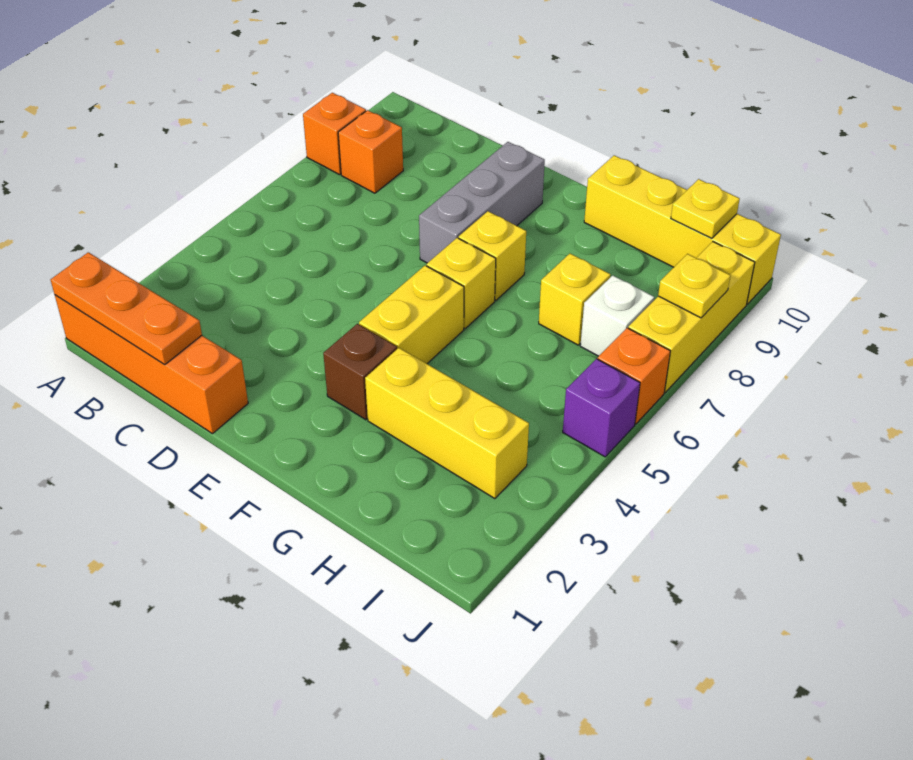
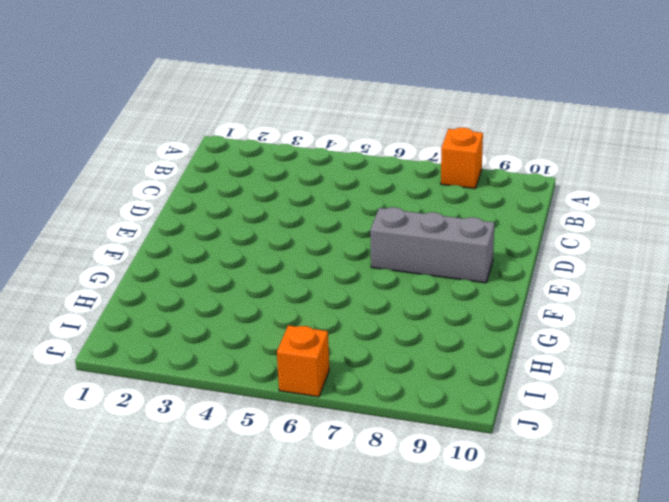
none -> orange 1x4 brick [55,295,248,434]
none -> orange 1x1 brick [338,110,403,193]
none -> brown 1x1 brick [323,324,397,420]

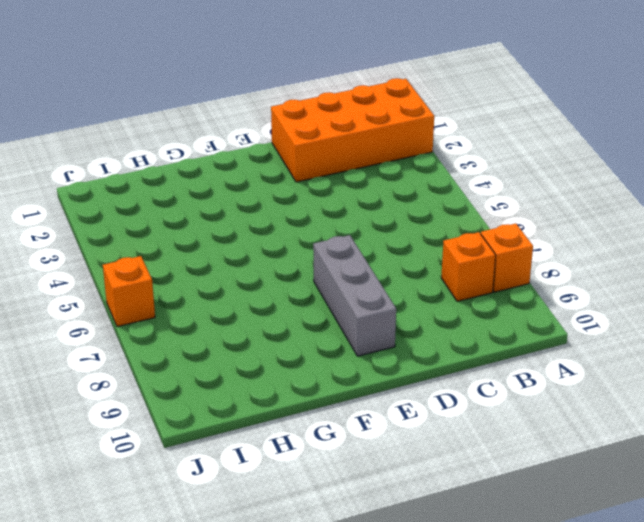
orange 2x4 brick [271,78,434,182] -> orange 1x4 brick [55,295,248,434]
none -> brown 1x1 brick [323,324,397,420]
none -> yellow 1x2 brick [359,266,464,364]
none -> yellow 1x1 brick [427,238,496,328]

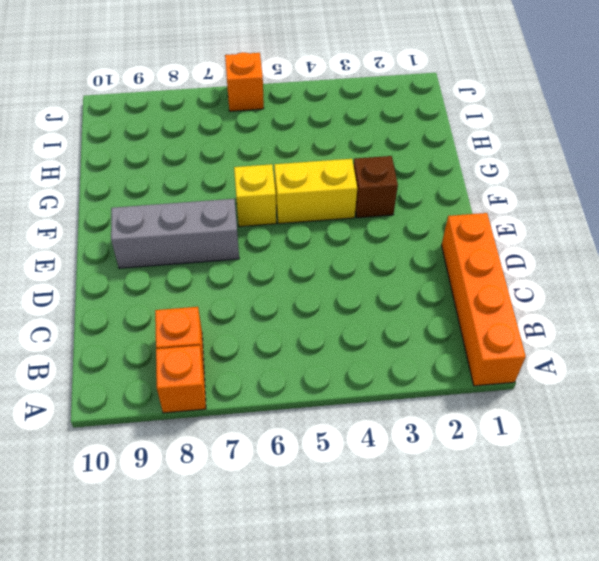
none -> yellow 1x1 brick [459,211,526,300]
none -> yellow 1x3 brick [365,348,529,499]
none -> yellow 1x4 brick [584,155,781,304]

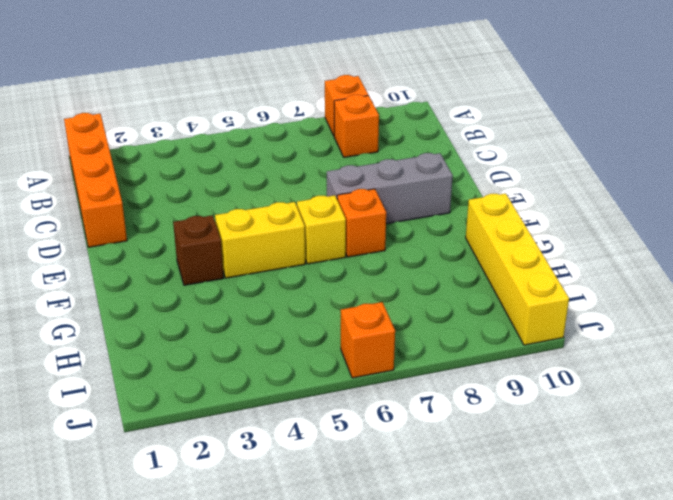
orange 1x1 brick [337,189,386,257] -> yellow 1x1 brick [459,211,526,300]
none -> yellow 1x3 brick [365,348,529,499]
none -> yellow 1x1 brick [539,254,611,345]
none -> white 1x1 brick [580,275,654,356]

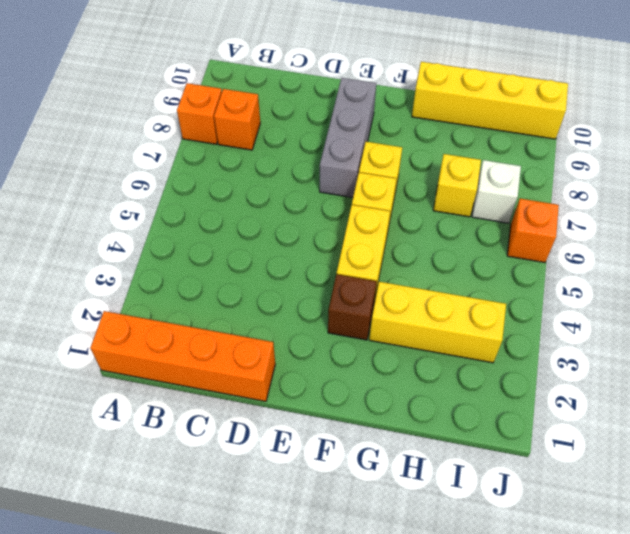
none -> purple 1x1 brick [563,359,640,457]
none -> yellow 1x3 brick [628,242,755,392]
none -> orange 1x3 plate [51,252,202,365]

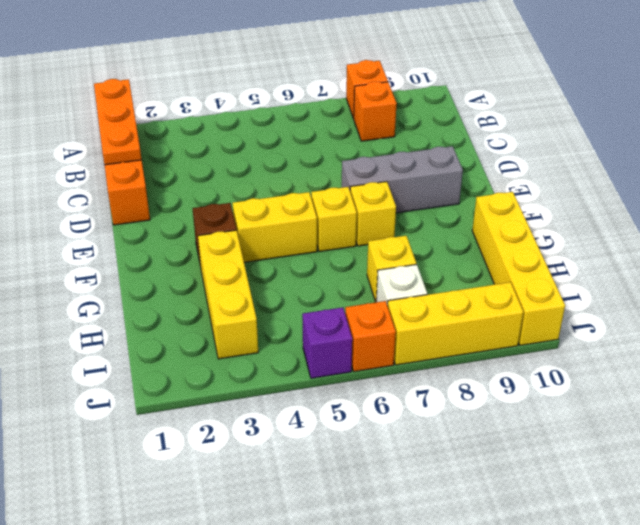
none -> yellow 1x1 plate [671,179,740,238]
none -> yellow 1x1 plate [658,254,730,318]

